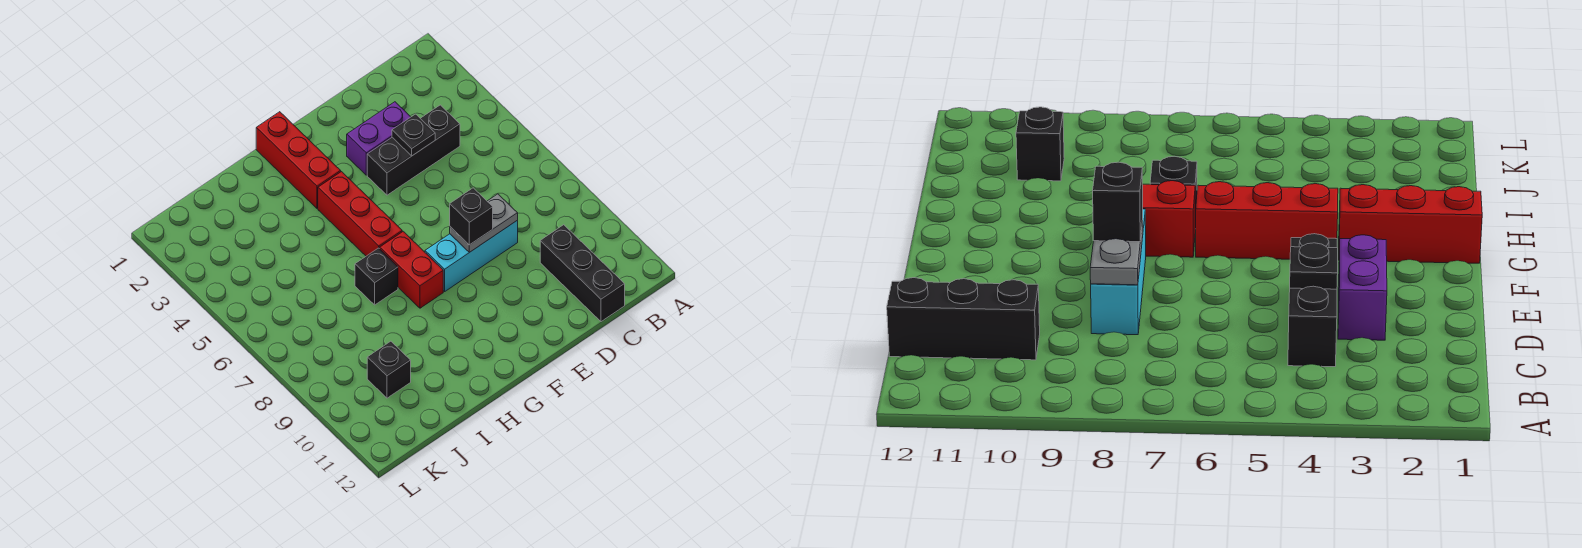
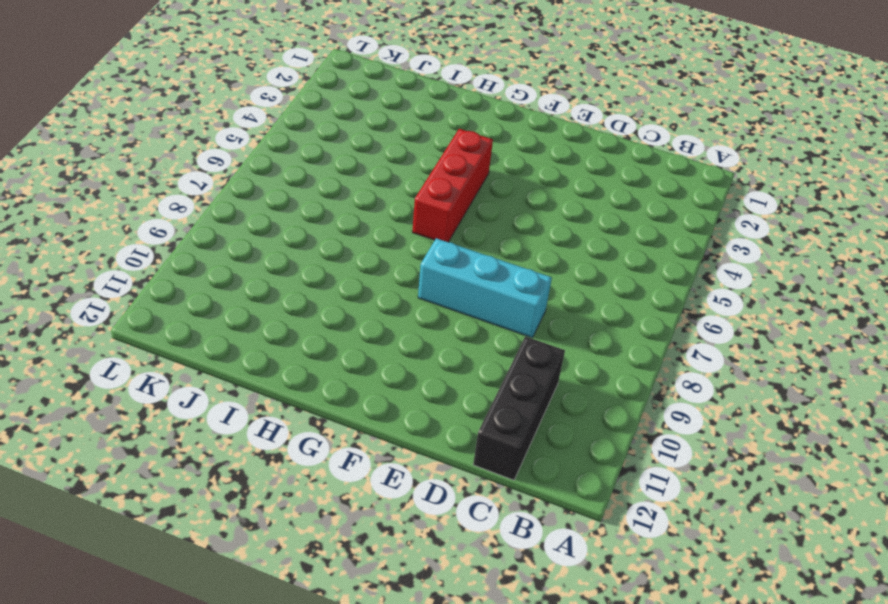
none -> black 1x3 brick [367,105,460,195]
none -> purple 1x2 brick [347,102,410,175]
none -> red 1x3 brick [256,112,341,208]

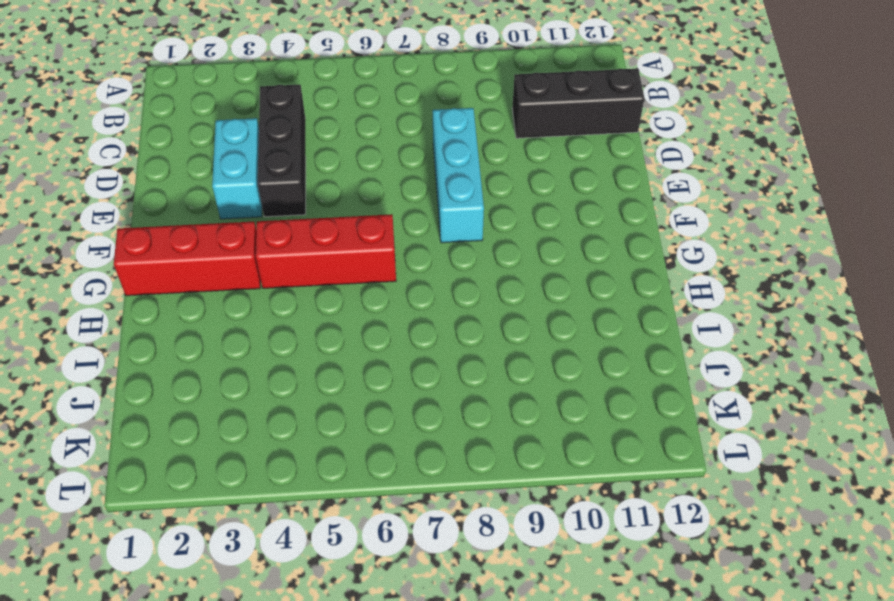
cyan 1x2 brick [212,118,262,219] -> purple 1x2 brick [347,102,410,175]
none -> red 1x2 brick [380,232,443,308]
none -> black 1x1 brick [355,248,398,305]
none -> black 1x1 brick [367,341,411,398]

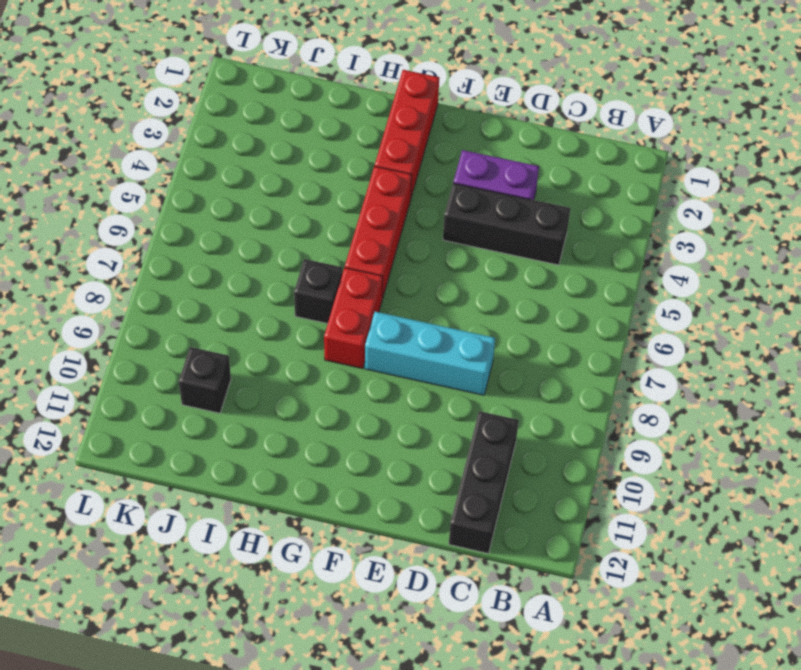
none -> black 1x1 plate [392,114,435,156]
none -> grey 1x2 plate [450,194,518,252]
none -> black 1x1 brick [450,188,493,245]

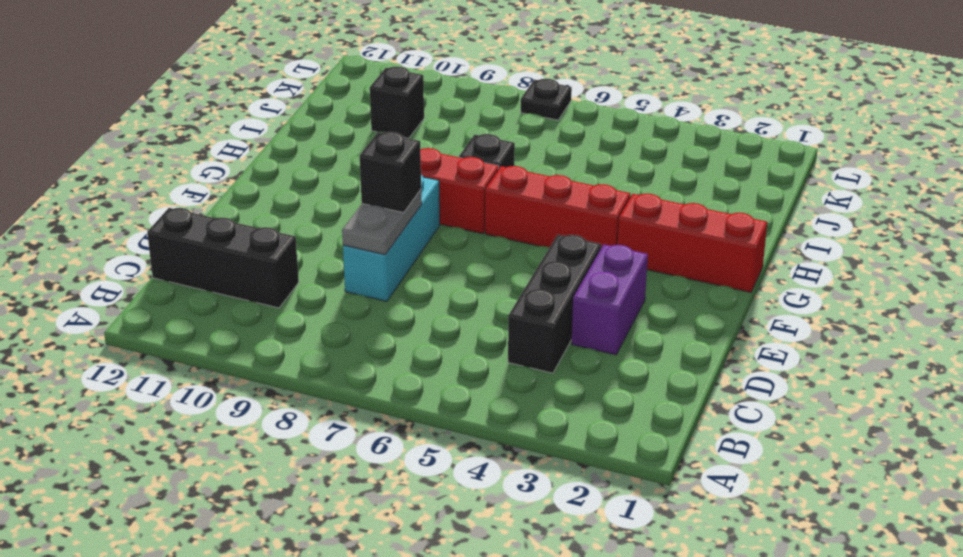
black 1x1 plate [521,79,572,120] -> black 1x1 plate moved to [392,114,435,156]

